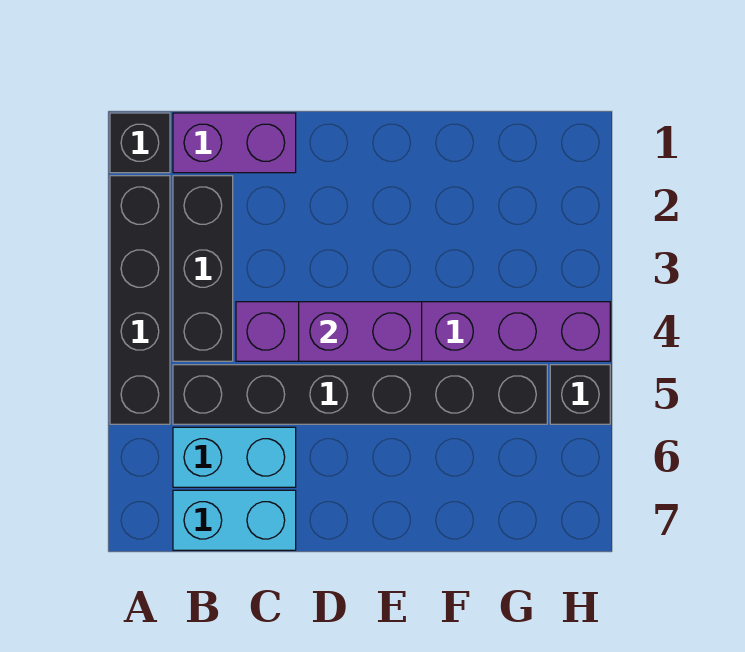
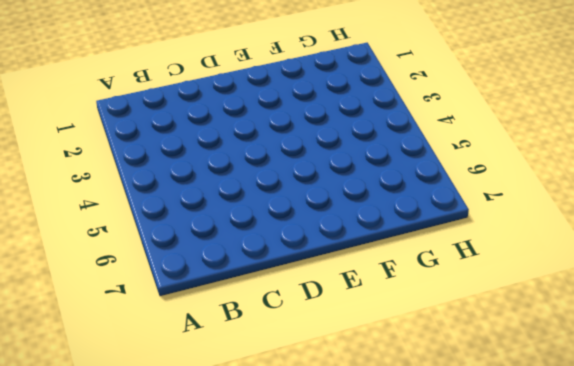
none -> black 1x1 brick [110,113,170,173]
none -> black 1x4 brick [110,176,170,424]

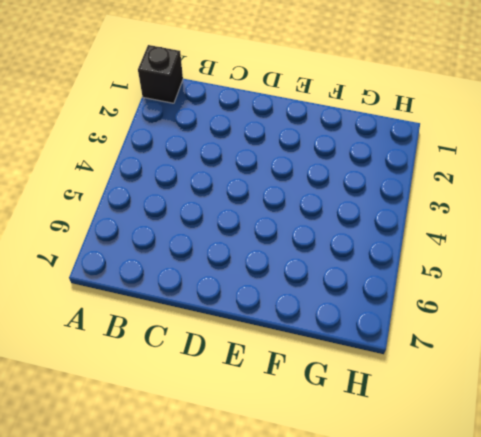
none -> black 1x4 brick [110,176,170,424]
none -> purple 1x2 brick [173,113,296,173]

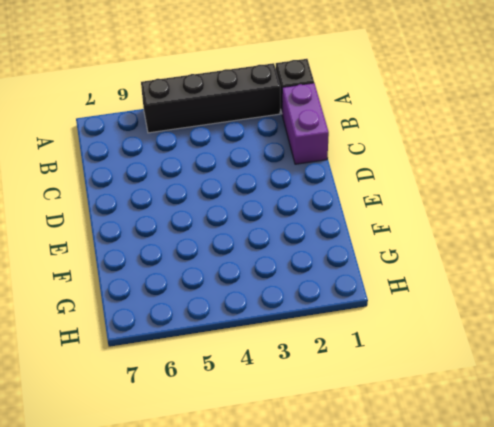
none -> black 1x3 brick [173,176,233,361]
none -> black 1x6 brick [173,365,547,424]

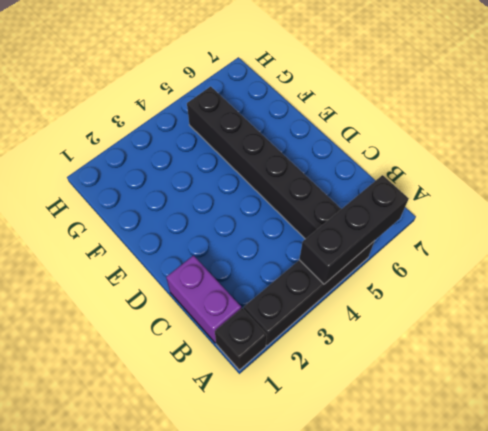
black 1x3 brick [299,175,409,284] -> black 1x3 brick moved to [173,176,233,361]
none -> cyan 1x2 brick [173,427,296,487]
none -> cyan 1x2 brick [173,490,296,550]

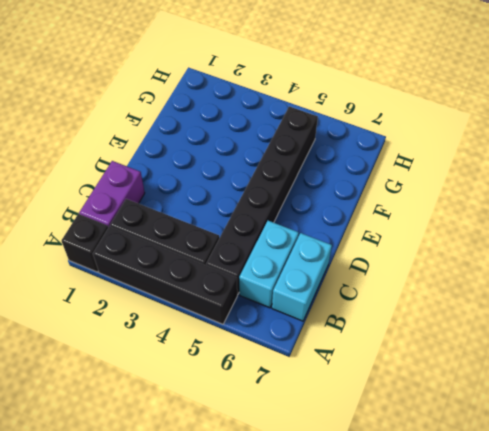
none -> purple 1x6 brick [236,302,610,361]
none -> black 1x1 brick [550,365,610,424]

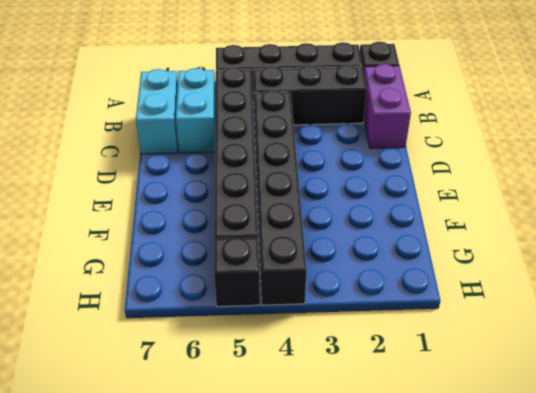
black 1x6 brick [254,90,307,305] -> purple 1x6 brick [236,302,610,361]
none -> purple 1x2 brick [299,302,422,361]

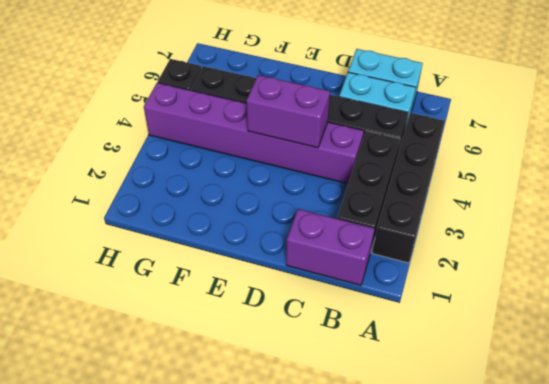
none -> black 1x1 brick [110,113,170,173]

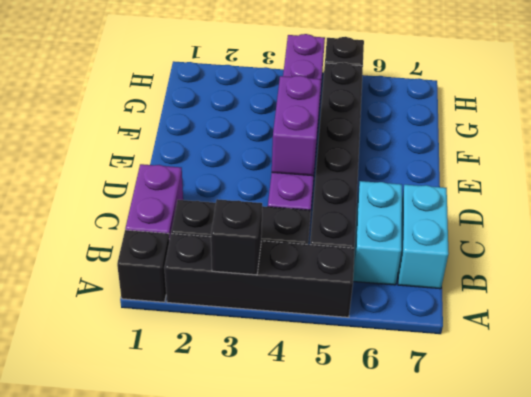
black 1x1 brick [211,199,262,275] -> none

